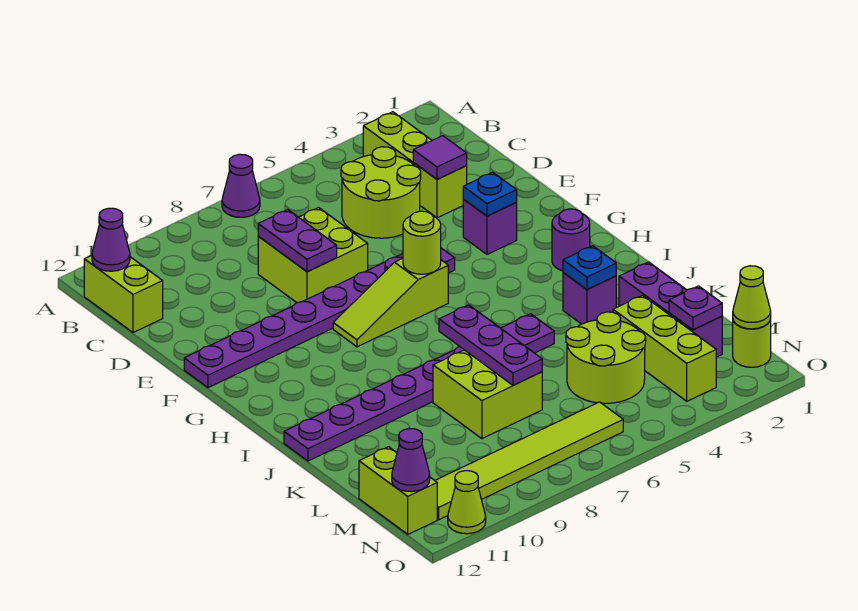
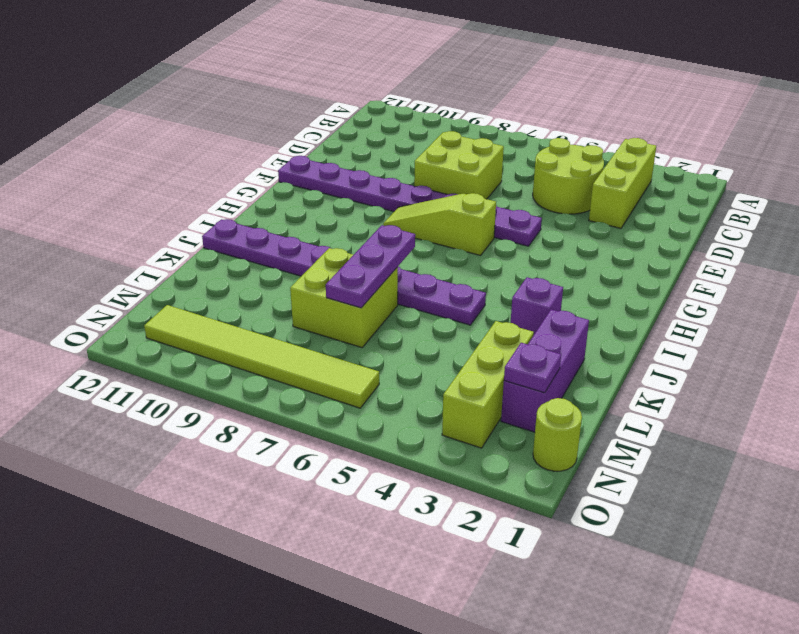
none -> purple 1x1 cone [222,154,260,217]
none -> lime 1x2 brick [84,255,163,333]
none -> purple 1x1 brick [463,199,517,254]

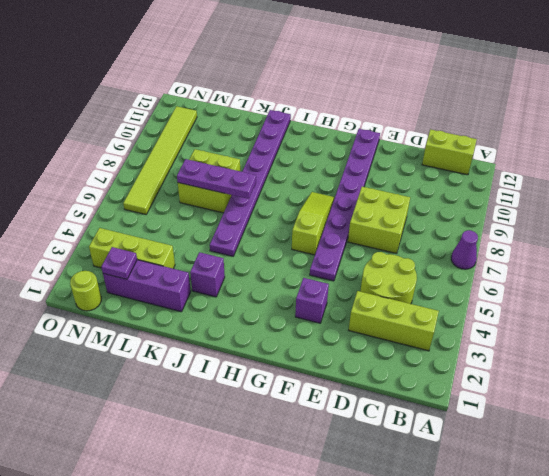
none -> purple 1x1 round brick [552,209,590,271]
none -> lime 2x2 round brick [566,312,646,403]
none -> lime 1x2 brick [359,447,437,534]

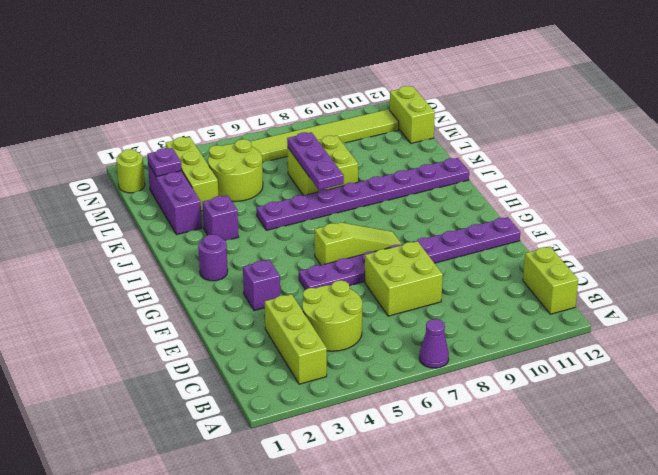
none -> lime 1x1 cone [448,471,486,534]
none -> purple 1x1 cone [92,208,130,271]
none -> purple 1x1 tile [413,136,467,179]

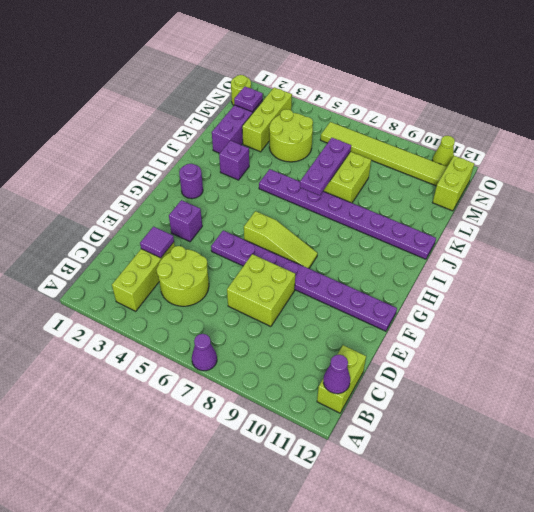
none -> purple 1x2 plate [258,210,337,272]
none -> blue 1x1 plate [463,172,517,216]
none -> lime 1x1 round brick [403,211,441,274]

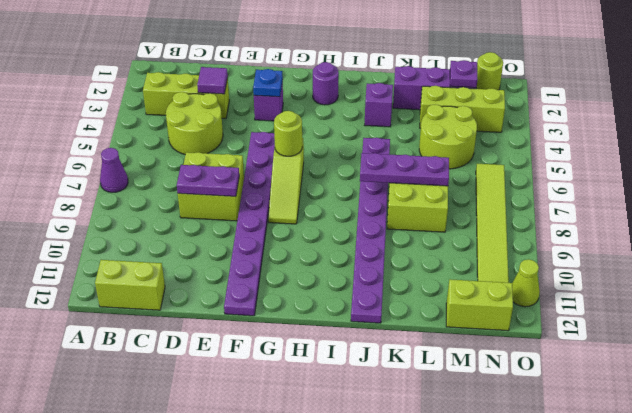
none -> purple 1x1 cone [92,208,130,271]
none -> blue 1x1 plate [563,246,616,290]
none -> lime 1x1 cone [733,266,771,329]

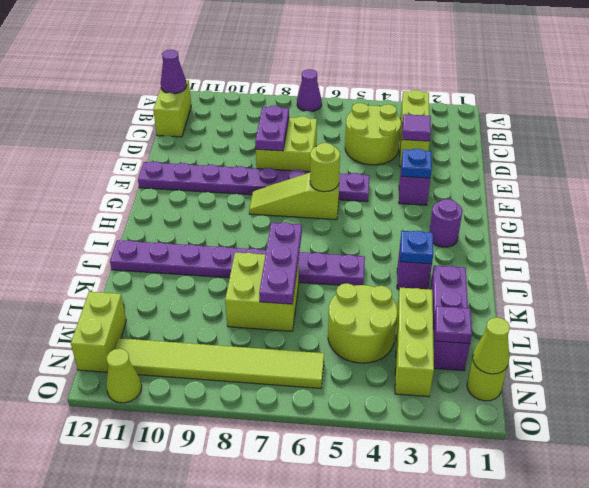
none -> purple 1x1 cone [392,428,430,492]

